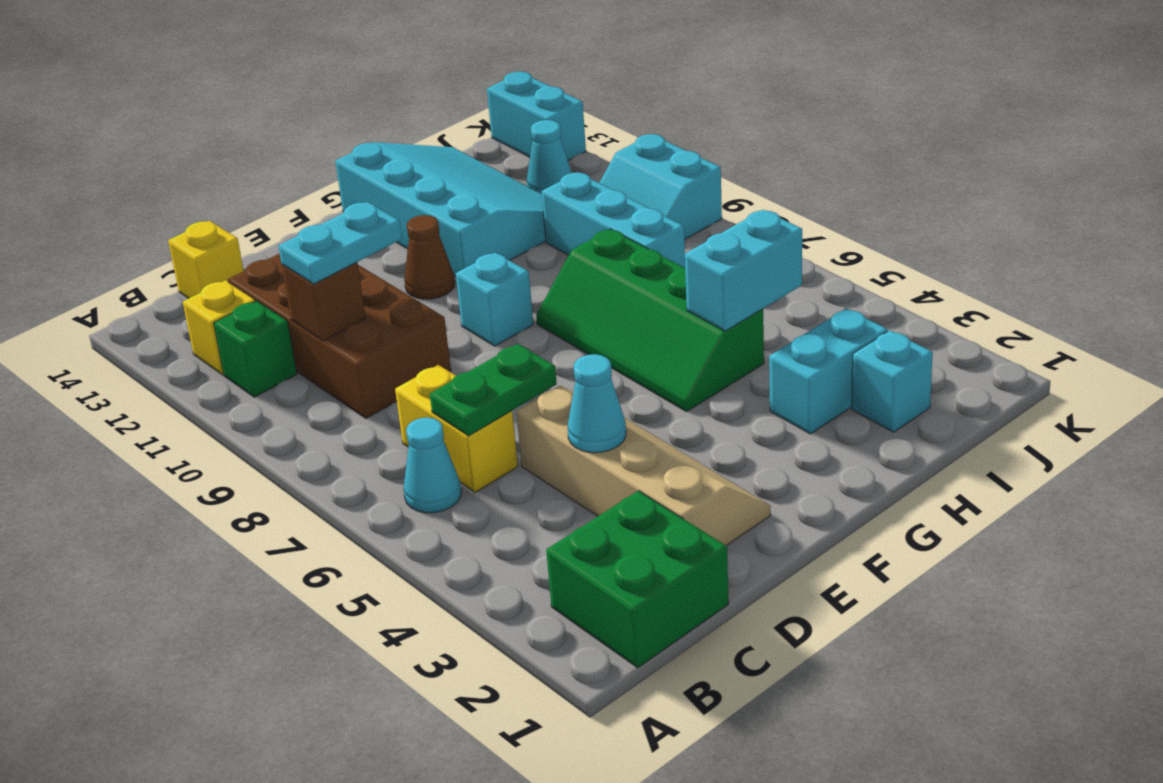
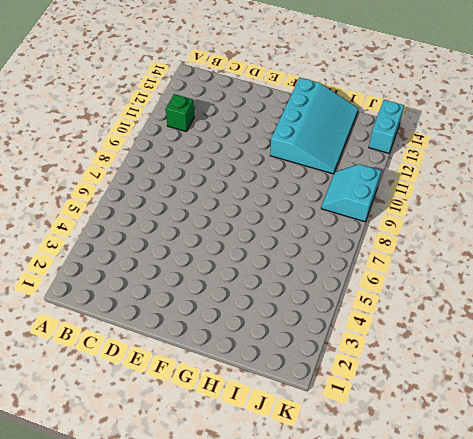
none -> green 2x2 brick [546,491,729,668]
none -> cyan 1x1 cone [404,418,461,513]
none -> yellow 1x1 brick [183,280,255,375]

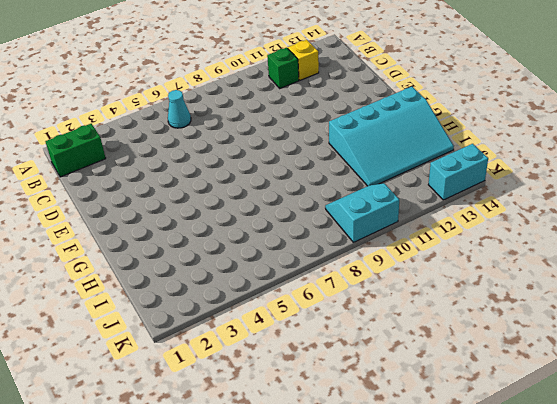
green 1x2 brick [45,124,106,177] -> green 2x2 brick [546,491,729,668]
none -> yellow 1x2 brick [395,365,518,492]
none -> brown 2x4 brick [228,253,451,418]
none -> yellow 1x1 brick [168,221,244,298]

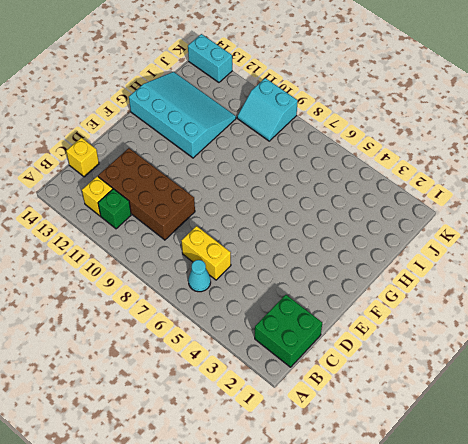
none -> tan 2x4 slope [516,386,770,546]
none -> cyan 1x1 brick [456,253,533,346]
none -> brown 1x1 cone [404,215,455,299]

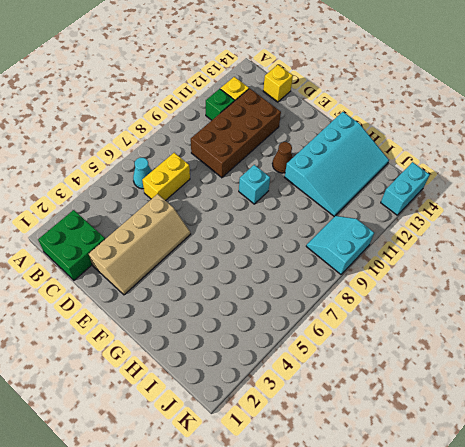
none -> green 2x4 slope [536,229,764,412]
none -> cyan 1x2 brick [769,308,888,434]
none -> cyan 1x1 brick [852,330,933,432]

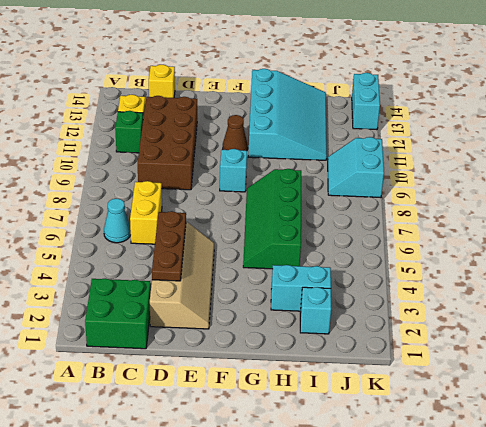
brown 1x3 plate [152,211,186,281] -> cyan 1x1 cone [568,354,626,453]
none -> cyan 1x3 brick [542,172,685,268]
none -> cyan 1x1 cone [527,120,572,194]
none -> green 1x2 plate [430,344,557,436]

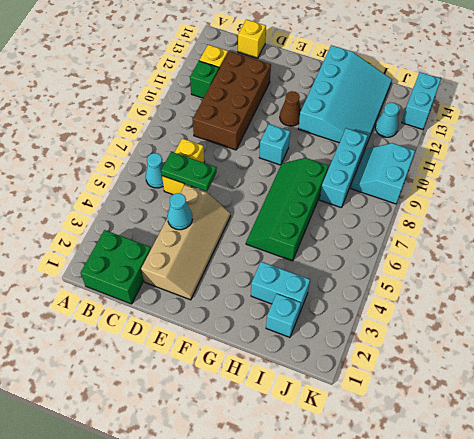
none -> brown 1x1 brick [282,262,366,341]
none -> cyan 1x2 brick [685,210,802,331]
none -> cyan 1x2 plate [279,202,402,284]

